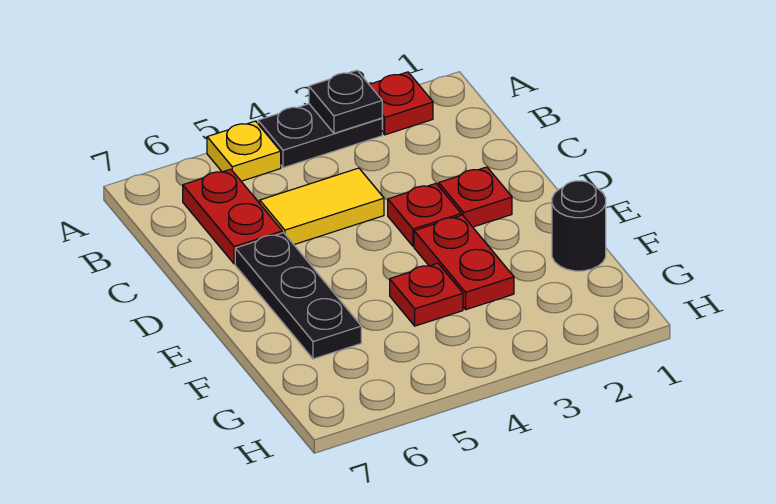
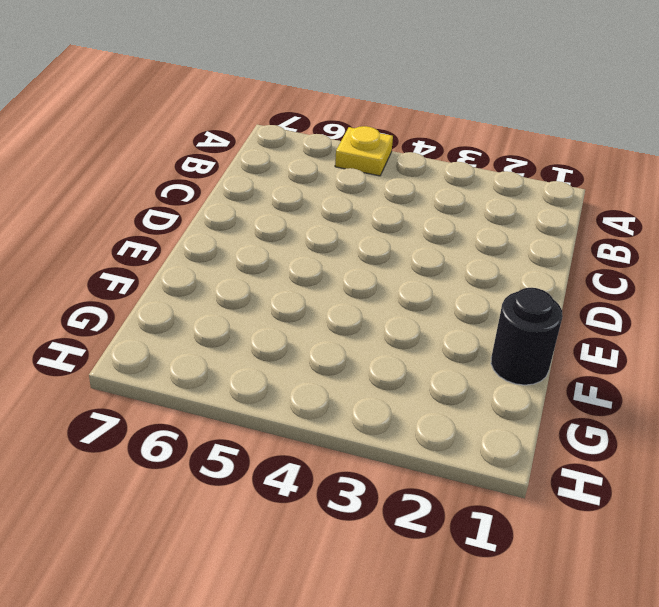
none -> red 1x1 plate [369,72,433,135]
none -> black 1x2 plate [258,104,382,168]
none -> red 1x2 plate [183,169,282,264]

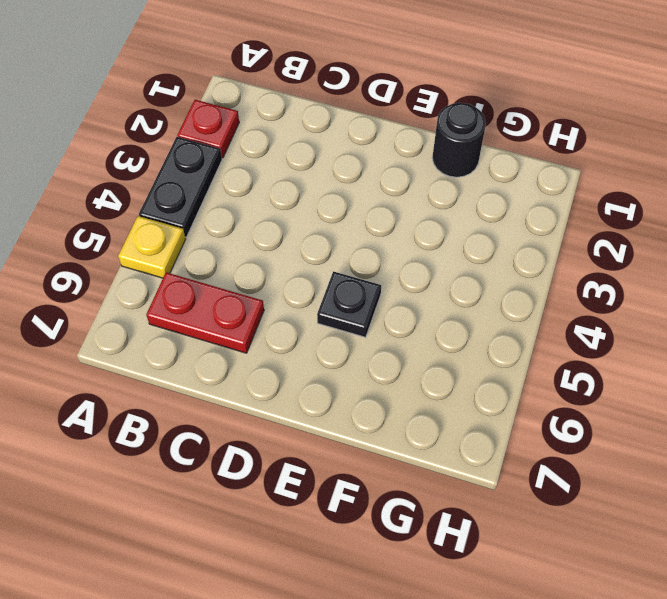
black 1x1 plate [317,271,381,337] -> black 1x1 plate moved to [309,71,382,133]
none -> yellow 1x2 tile [260,168,384,244]
none -> red 1x1 plate [439,167,512,227]
none -> red 1x1 plate [388,184,461,246]

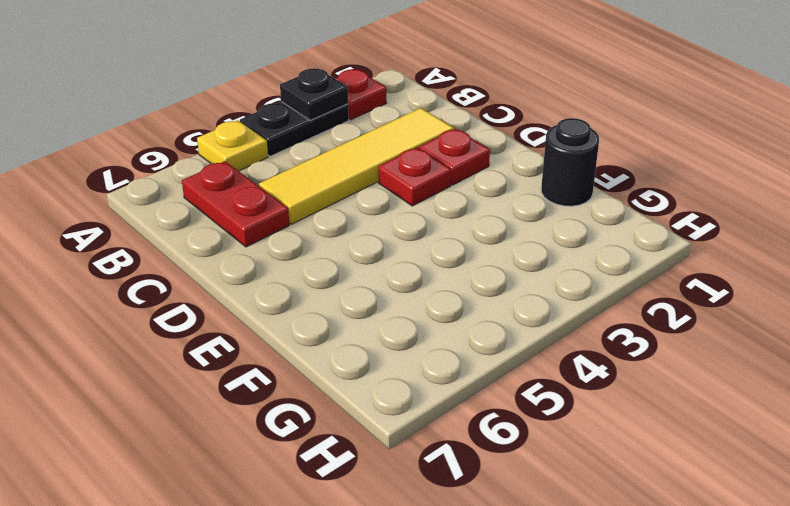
yellow 1x4 tile [259,108,454,224] -> yellow 1x2 tile [260,168,384,244]
none -> black 1x3 plate [235,233,361,359]
none -> red 1x2 plate [414,215,514,310]
none -> red 1x1 plate [390,263,463,326]

